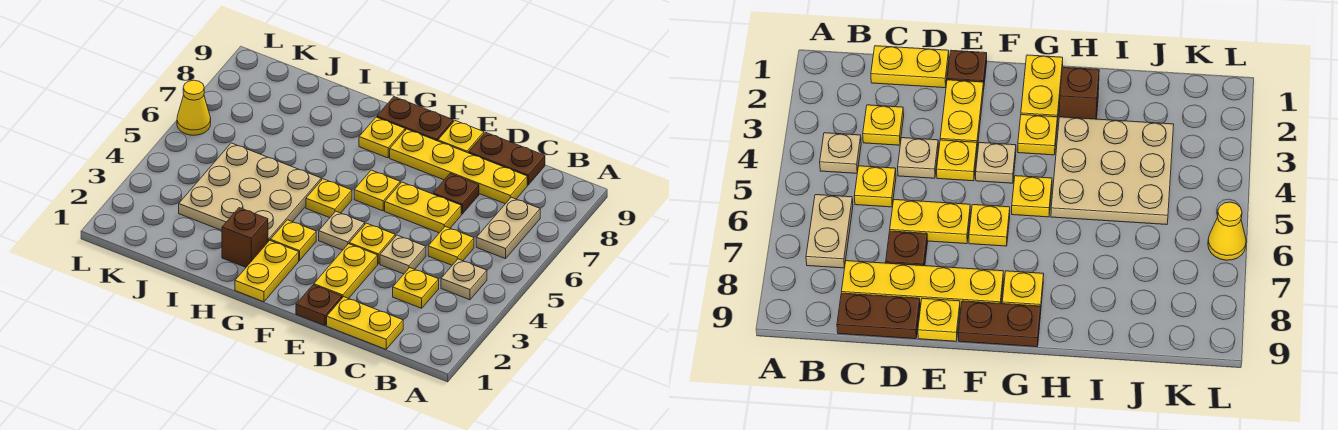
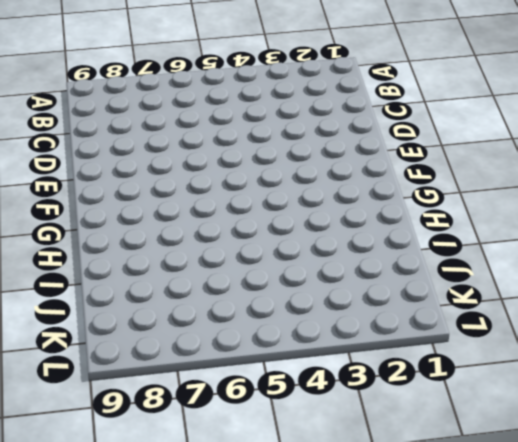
none -> tan 1x1 plate [441,259,487,300]
none -> tan 1x2 plate [476,197,540,259]
none -> yellow 1x2 plate [327,297,403,349]

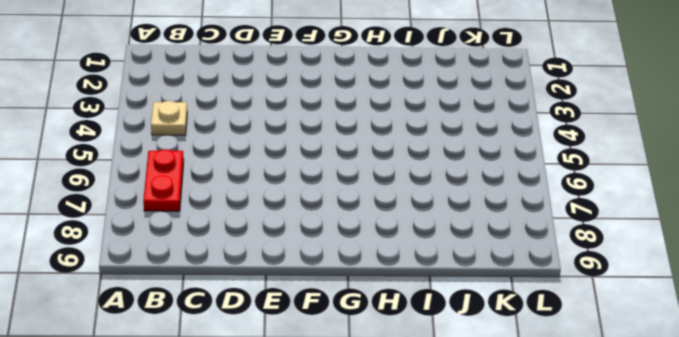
red 1x2 plate [143,149,184,211] -> tan 1x2 plate [476,197,540,259]
none -> yellow 1x2 plate [327,297,403,349]
none -> yellow 1x1 plate [393,268,439,308]
none -> yellow 1x1 plate [428,227,474,265]

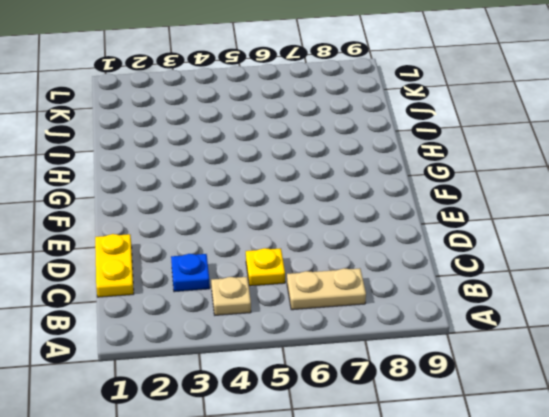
blue 1x1 plate [171,254,210,292] -> yellow 1x1 plate [393,268,439,308]
none -> yellow 1x4 plate [390,129,527,204]
none -> brown 1x2 plate [469,132,545,185]
none -> tan 1x1 plate [380,235,426,274]

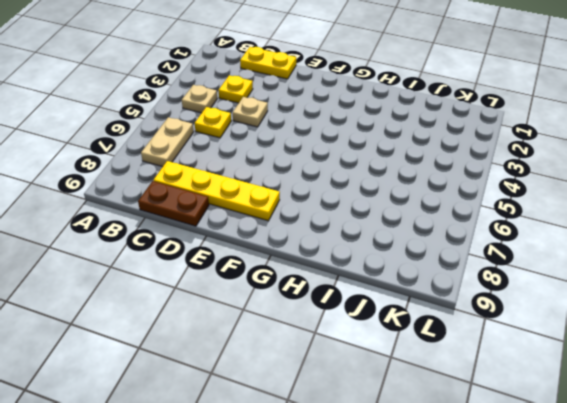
none -> yellow 1x2 plate [385,182,461,233]
none -> brown 1x1 plate [433,174,479,214]
none -> brown 1x1 plate [296,285,342,326]

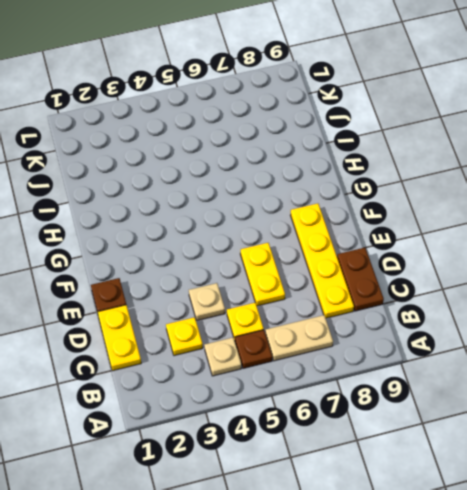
brown 1x1 plate [235,330,272,368] -> brown 1x1 plate moved to [433,174,479,214]
none -> yellow 1x2 plate [314,244,378,299]
none -> yellow 1x1 plate [349,223,395,264]
none -> yellow 1x1 plate [438,121,484,153]

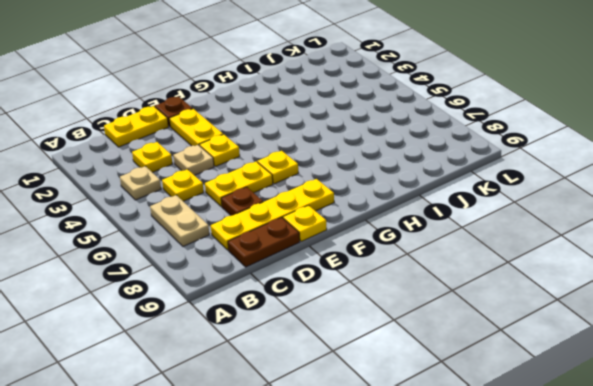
none -> tan 1x1 plate [319,211,365,250]
none -> brown 1x2 plate [377,97,453,141]
none -> yellow 1x2 plate [235,240,299,302]

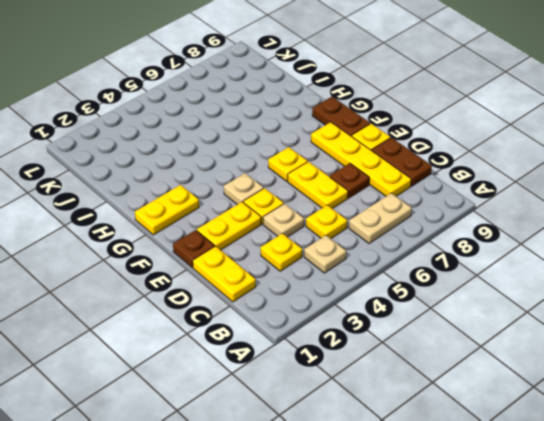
none -> yellow 1x1 plate [270,220,316,261]
none -> yellow 1x1 plate [306,179,352,218]
none -> yellow 1x1 plate [359,117,405,158]

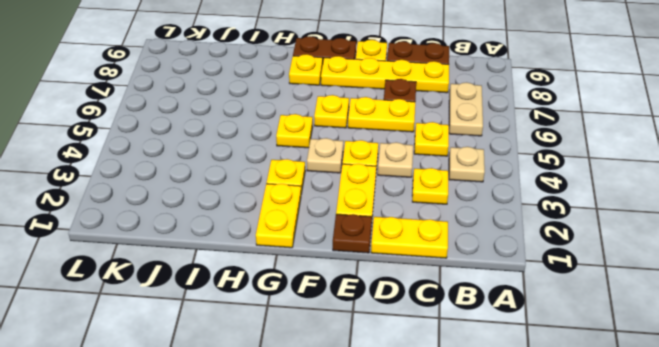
none -> brown 1x1 brick [222,208,268,267]
none -> tan 3x3 plate [179,143,321,242]
none -> yellow 1x1 cone [177,80,211,135]

